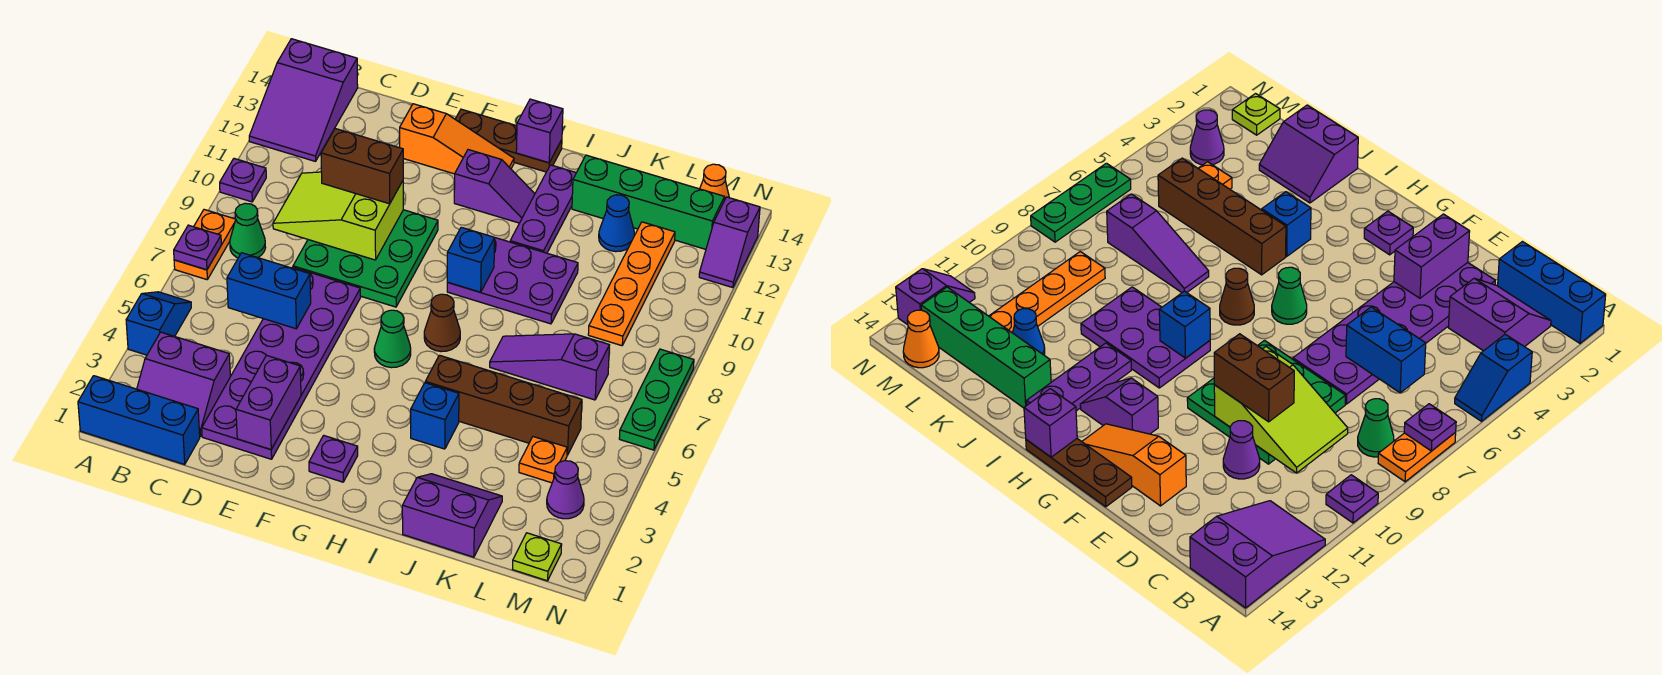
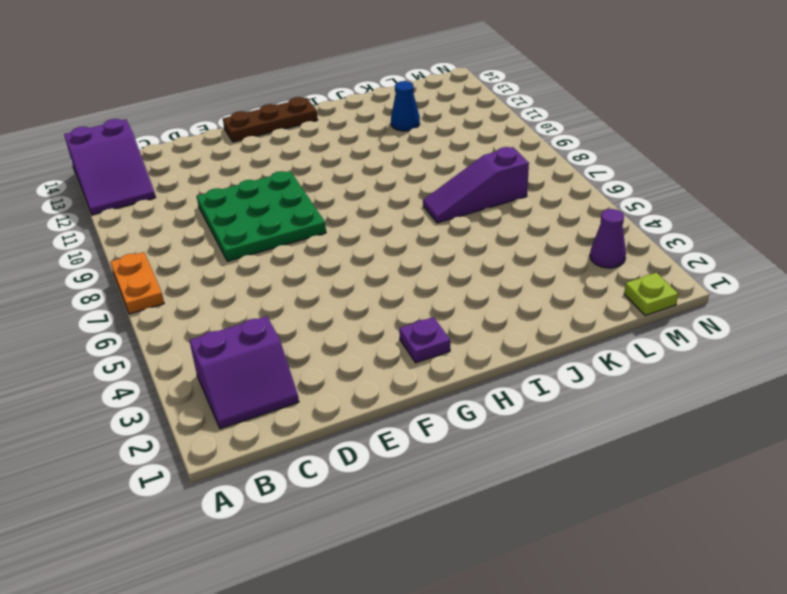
none -> blue 1x3 brick [78,376,200,464]
none -> blue 1x2 slope [126,292,191,355]
none -> purple 1x1 plate [220,159,266,202]
none -> green 1x1 cone [230,203,266,258]

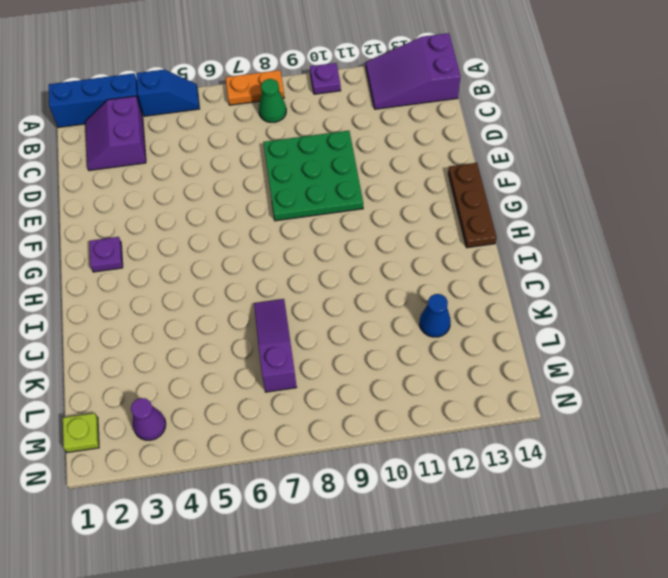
blue 1x3 brick [49,73,143,127] -> blue 1x3 brick turned to [78,376,200,464]
none -> purple 2x6 plate [202,267,361,459]
none -> purple 1x1 cone [1223,421,1260,479]
none -> orange 1x3 slope [400,104,514,174]
none -> green 1x1 cone [374,310,411,368]

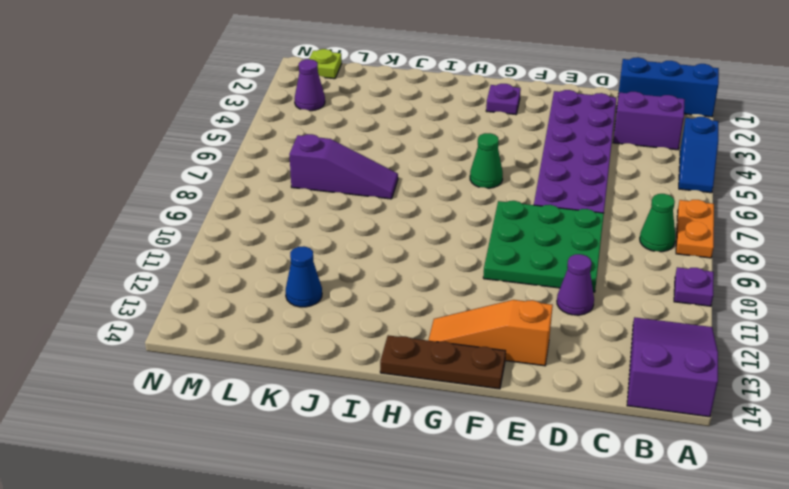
none -> purple 1x2 slope [454,150,535,223]
none -> brown 1x1 cone [424,294,460,352]
none -> purple 2x3 plate [447,238,578,324]
none -> blue 1x1 brick [411,383,459,449]

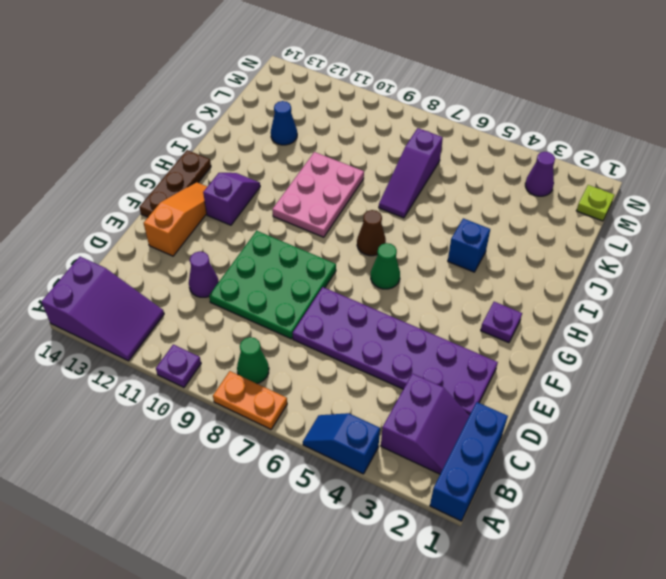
pink 2x3 plate [272,152,364,237] -> purple 2x3 plate [447,238,578,324]
none -> brown 1x4 brick [425,355,582,455]
none -> purple 1x3 plate [510,165,576,253]
none -> purple 2x2 slope [402,474,502,557]
none -> green 1x4 brick [572,155,725,249]

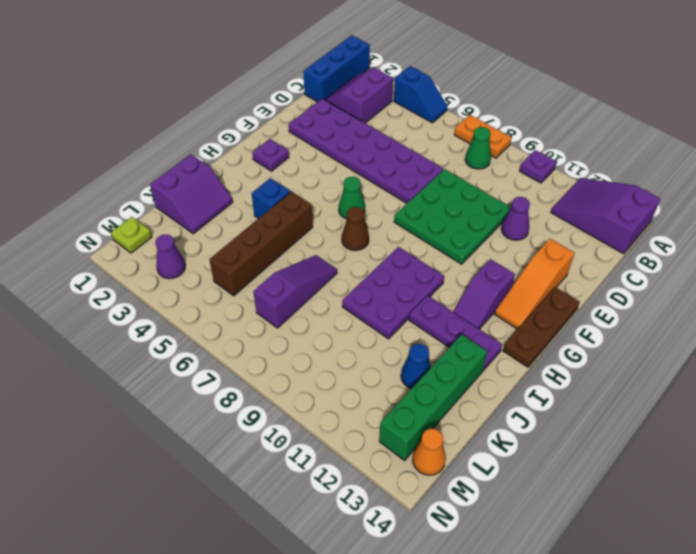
none -> orange 1x1 plate [519,437,567,483]
none -> orange 1x4 plate [588,222,675,346]
none -> green 1x3 plate [619,349,694,450]
none -> purple 1x2 slope [699,197,760,288]

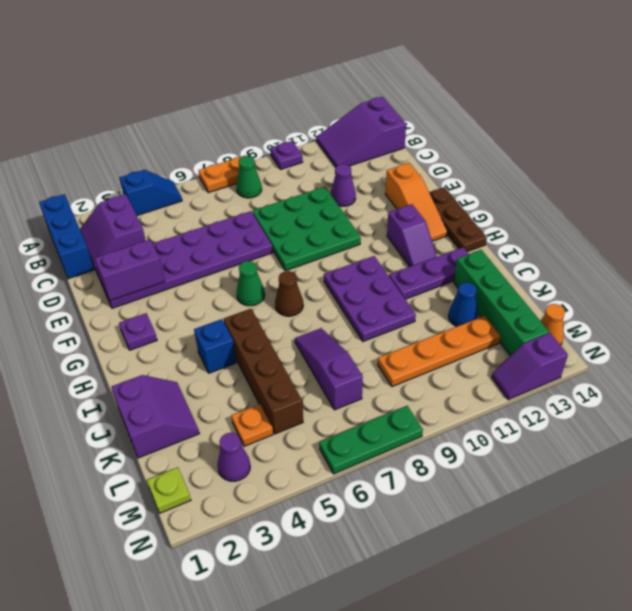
none -> purple 1x1 plate [174,225,221,270]
none -> blue 1x2 brick [227,253,311,329]
none -> lime 2x3 slope [273,172,403,260]
none -> blue 1x1 brick [447,227,495,292]

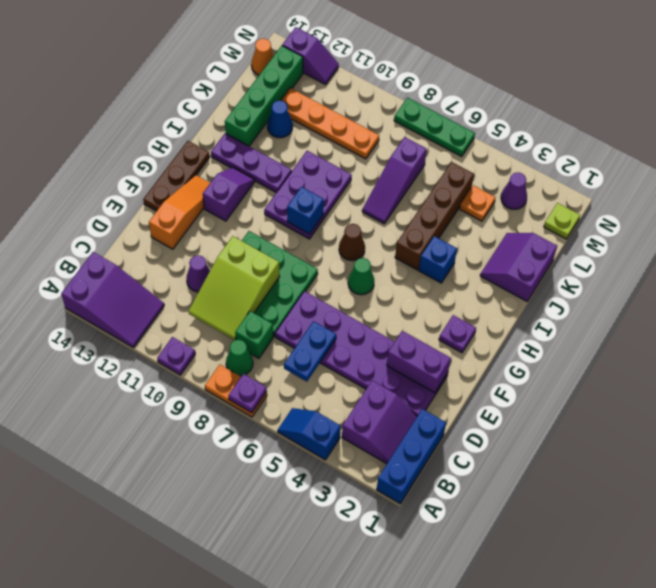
blue 1x2 plate [284,321,336,382] -> blue 1x2 brick [227,253,311,329]
green 1x1 brick [235,311,273,358] -> none
none -> purple 1x1 brick [516,99,563,163]
none -> brown 1x2 brick [321,129,403,204]

